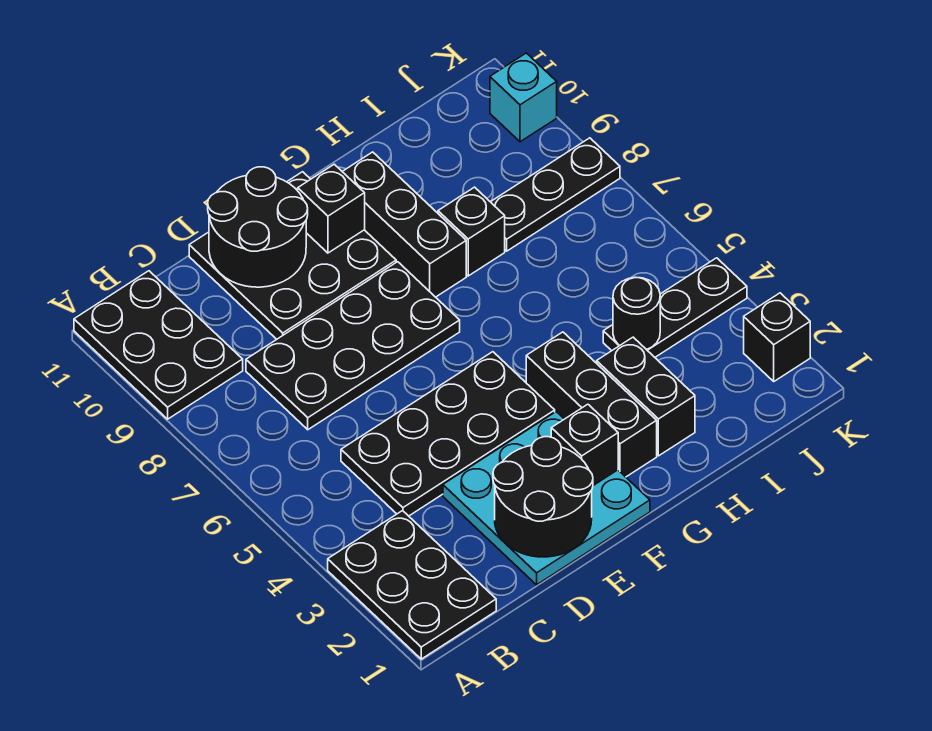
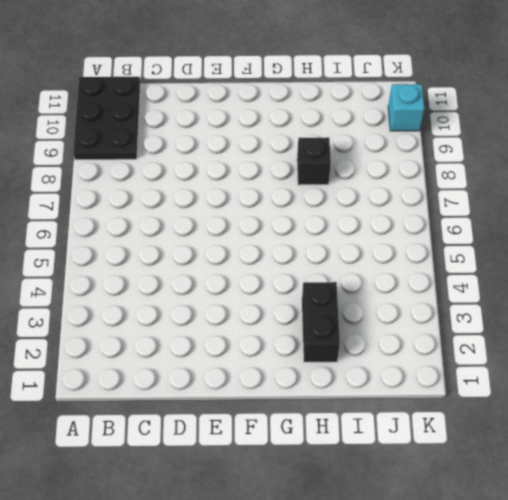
none -> black 2x3 plate [328,511,496,659]
none -> black 2x4 plate [341,352,555,516]
none -> black 2x4 plate [246,262,460,430]

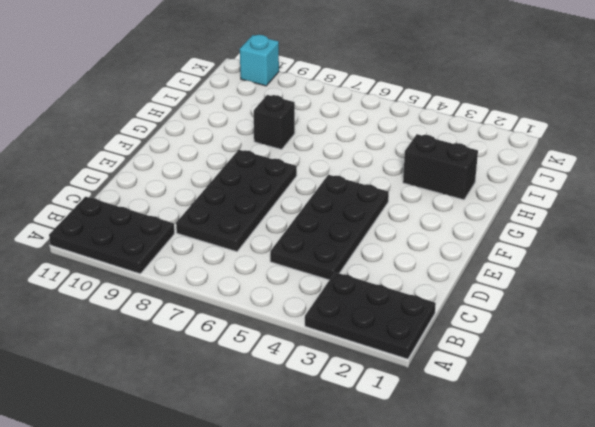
none -> cyan 3x3 plate [443,412,650,585]
none -> black 3x3 plate [189,172,396,339]
none -> black 1x3 brick [526,332,657,477]

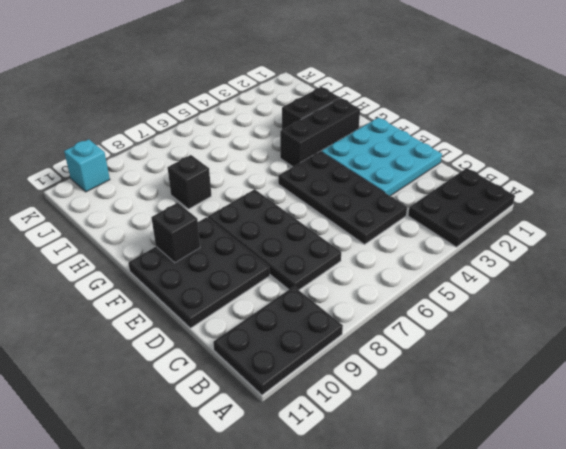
none -> black 1x3 brick [342,152,466,297]
none -> black 1x3 plate [603,258,747,357]
none -> black 1x3 plate [491,138,620,251]

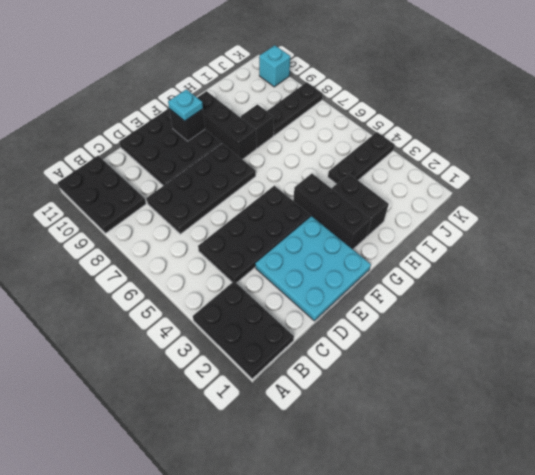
cyan 1x1 plate [168,89,203,121] -> none
none -> black 1x1 brick [744,293,810,381]
none -> black 2x2 round brick [493,437,593,557]
none -> black 2x2 round brick [208,167,308,287]

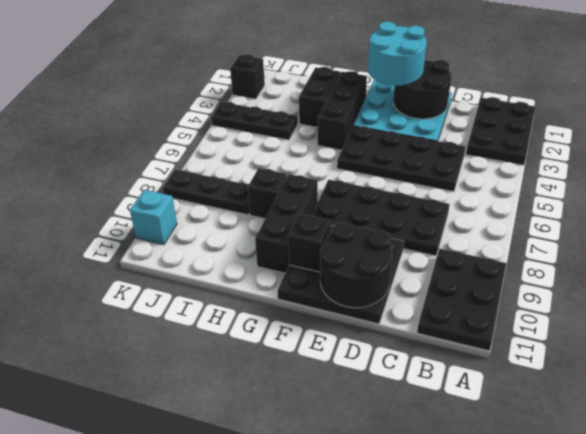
cyan 2x2 round brick [368,22,427,86] -> none
none -> black 1x1 brick [551,404,618,486]
none -> black 1x1 round brick [613,277,660,350]

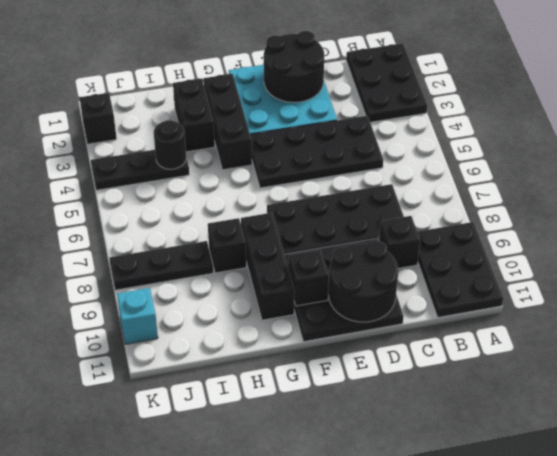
black 1x1 brick [379,216,420,268] -> black 1x1 brick moved to [551,404,618,486]

